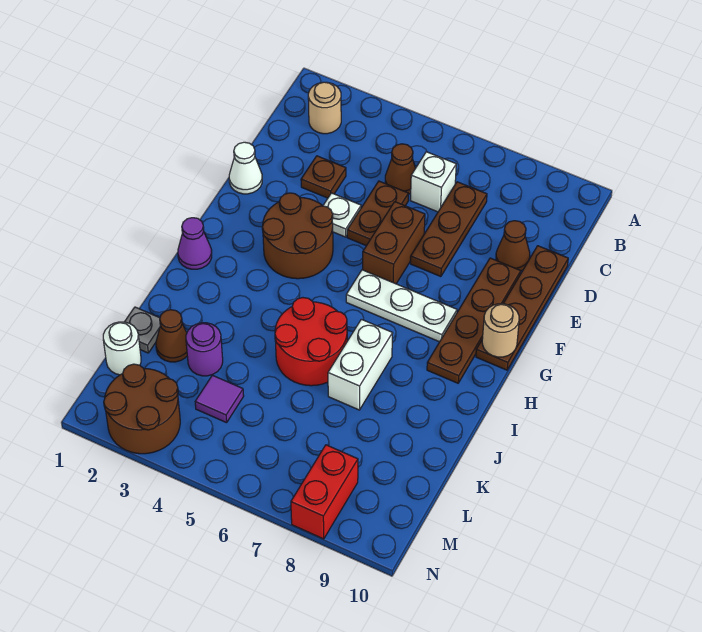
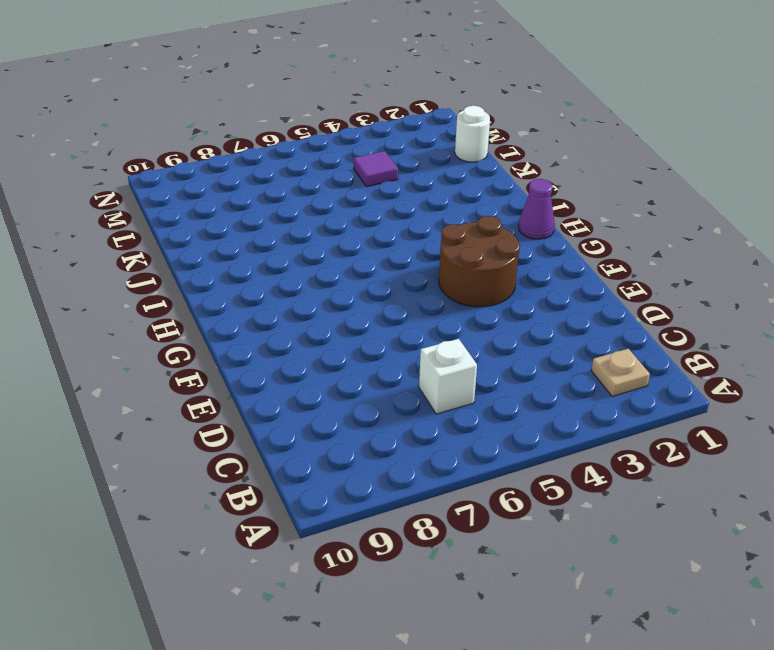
tan 1x1 plate [591,349,650,396] -> tan 1x1 round brick [308,82,341,134]
none -> brown 1x1 cone [385,144,416,194]
none -> brown 1x3 plate [411,182,487,277]
none -> brown 1x1 plate [301,156,346,198]

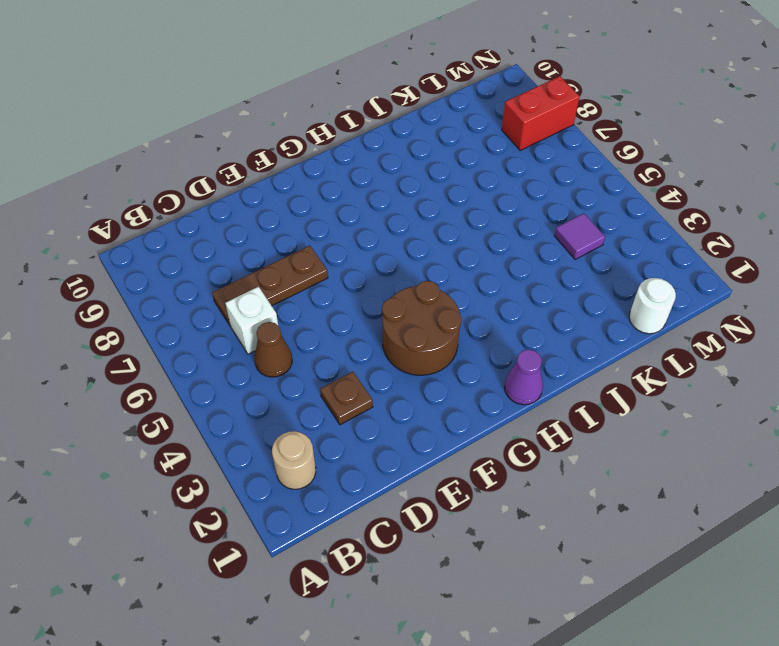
none -> brown 1x2 plate [347,181,408,246]
none -> brown 1x1 cone [496,221,530,271]
none -> brown 1x4 plate [476,246,568,370]

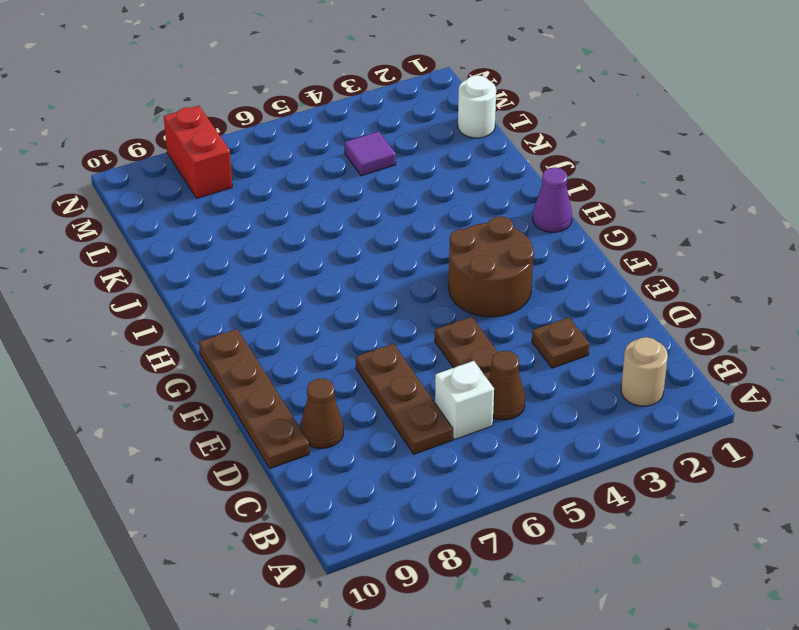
none -> white 1x1 cone [229,142,262,194]
none -> white 1x1 plate [323,193,361,237]
none -> brown 1x2 brick [363,202,425,284]

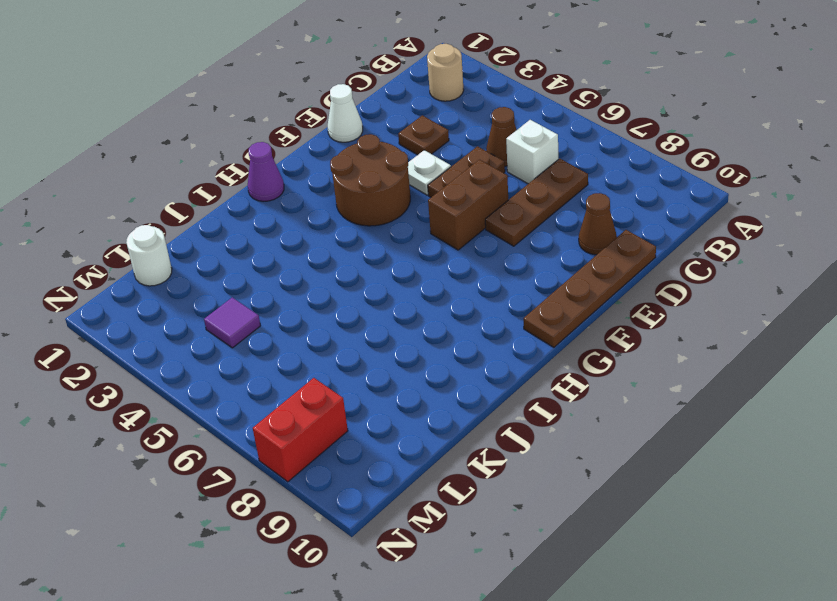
none -> brown 1x4 plate [427,258,521,383]
none -> white 1x3 plate [346,270,457,342]
none -> red 2x2 round brick [275,298,347,386]

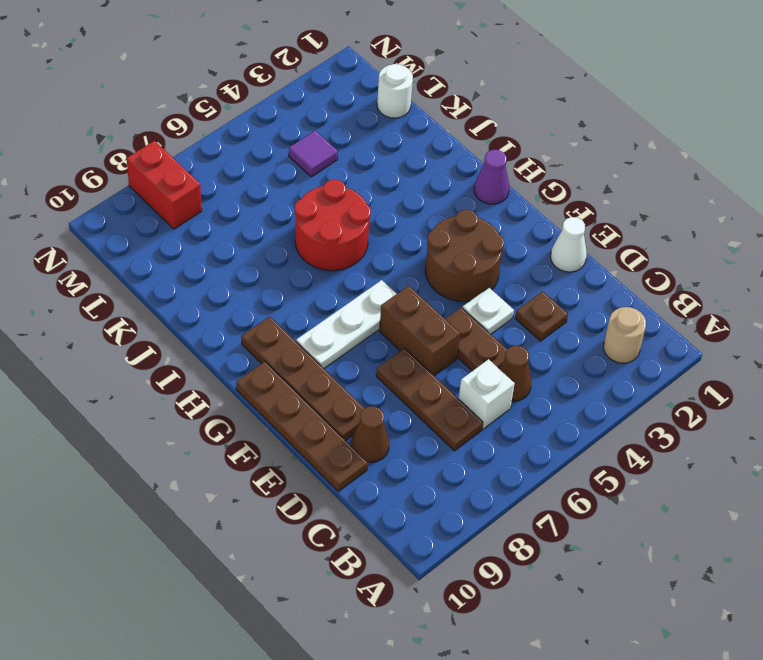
none -> white 1x2 brick [328,319,393,410]
none -> grey 1x1 plate [125,307,161,353]
none -> brown 1x1 cone [156,310,187,362]

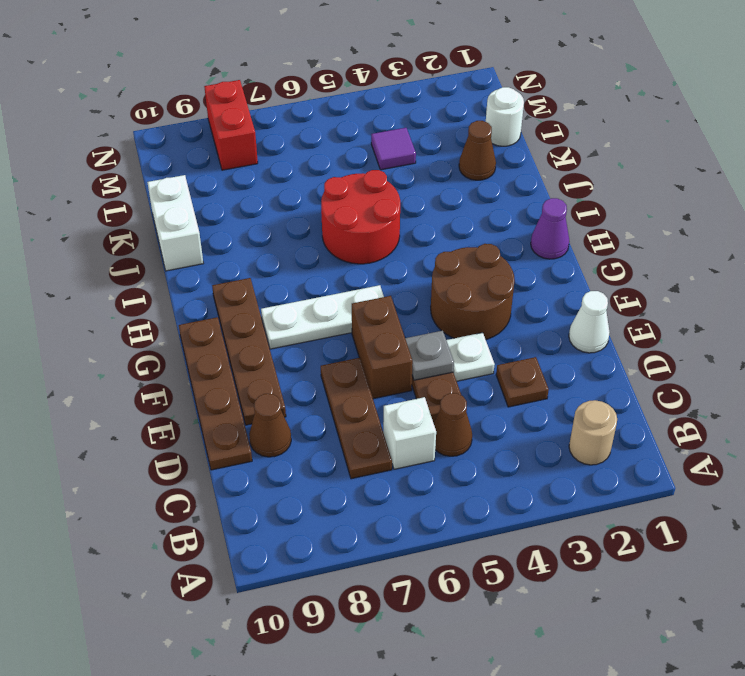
grey 1x1 plate [405,331,454,380] -> grey 1x1 plate moved to [125,307,161,353]
white 1x2 brick [147,175,203,271] -> white 1x2 brick moved to [328,319,393,410]
none -> purple 1x1 round brick [186,323,223,376]
none -> brown 2x2 round brick [104,364,180,454]
none -> tan 1x1 round brick [482,304,519,357]

